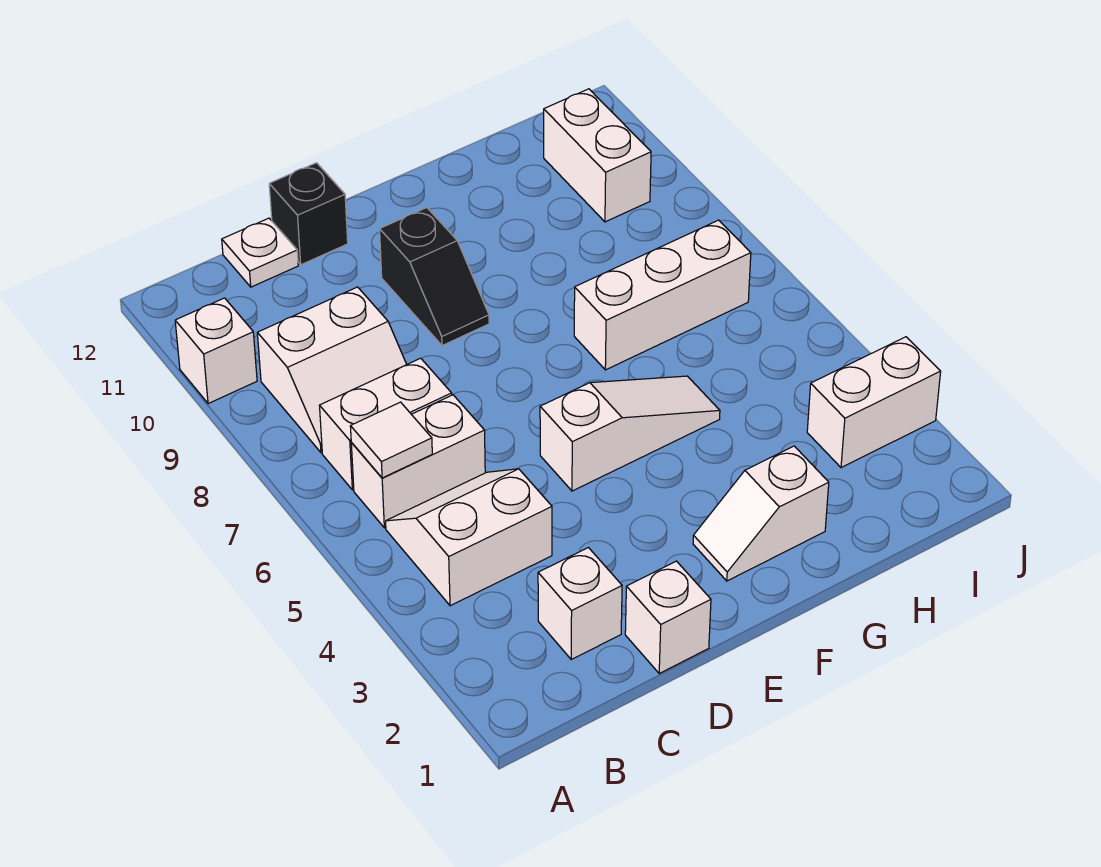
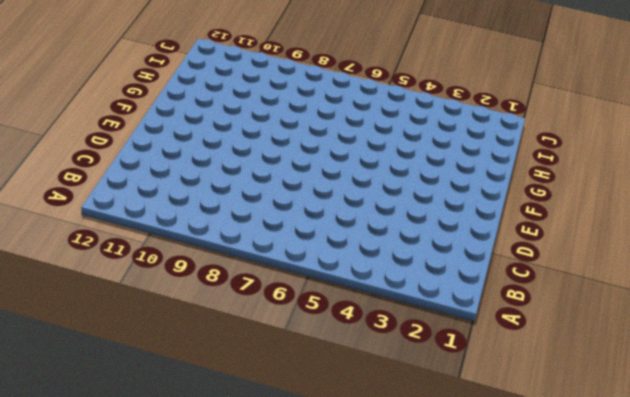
none -> white 1x1 brick [175,298,257,404]
none -> white 2x2 slope [386,469,552,606]
none -> white 1x2 brick [351,395,485,528]

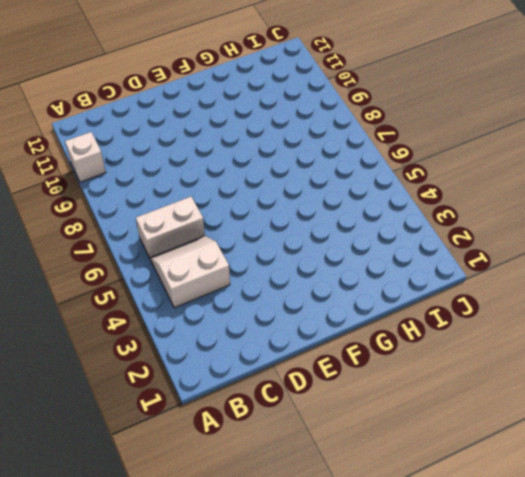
none -> white 1x2 brick [320,358,452,490]
none -> white 2x2 slope [257,287,407,453]
none -> white 1x1 brick [538,548,622,659]

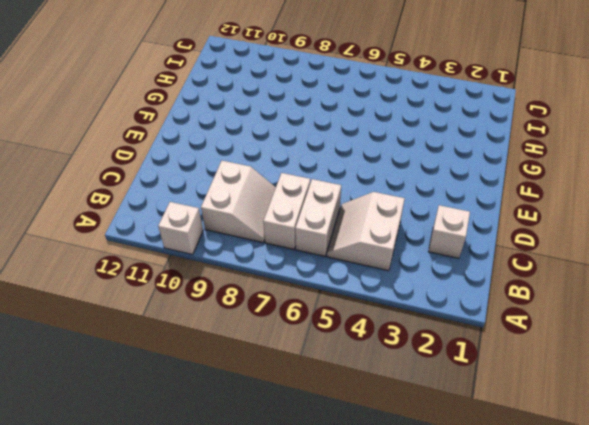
none -> white 1x1 plate [222,218,298,287]
none -> white 1x1 brick [625,561,711,673]
none -> black 1x1 brick [269,163,348,265]

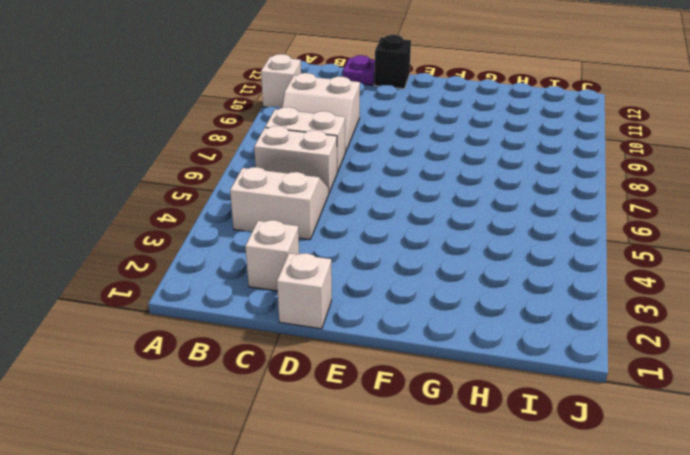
purple 1x1 plate [343,55,375,85] -> white 1x1 plate [222,218,298,287]
none -> white 1x3 slope [540,376,720,491]
none -> black 1x2 slope [380,208,489,346]
none -> white 1x2 slope [693,446,829,581]

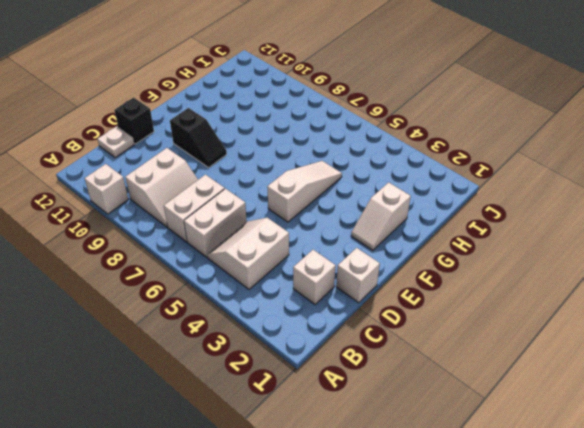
none -> white 1x3 brick [574,220,751,370]
none -> white 1x2 brick [807,337,941,468]
none -> white 1x2 brick [544,89,651,222]

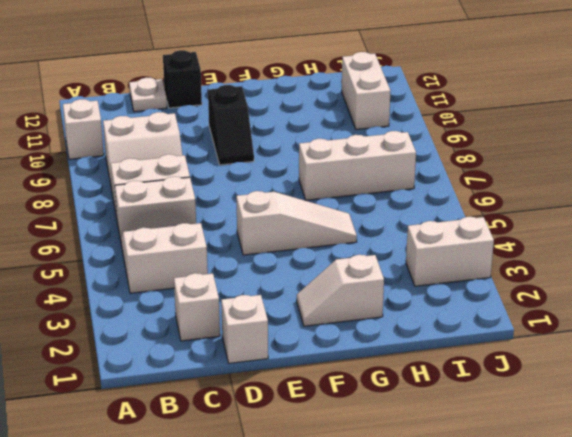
none -> white 1x1 tile [350,402,432,478]

